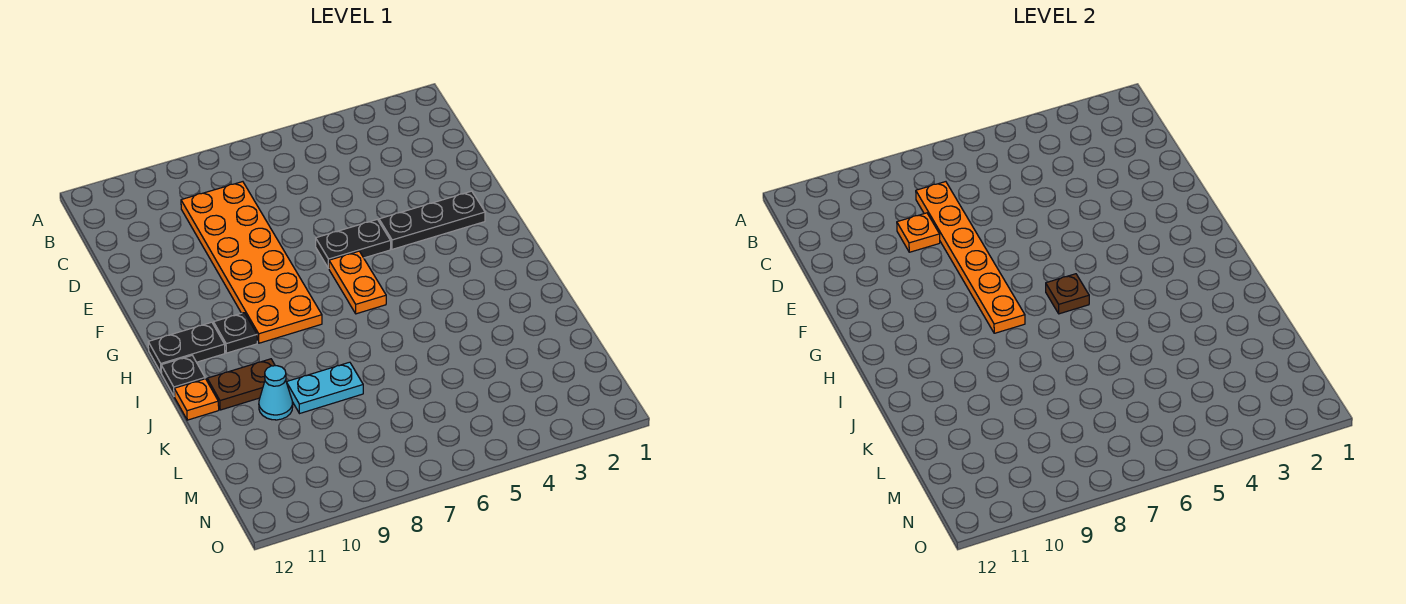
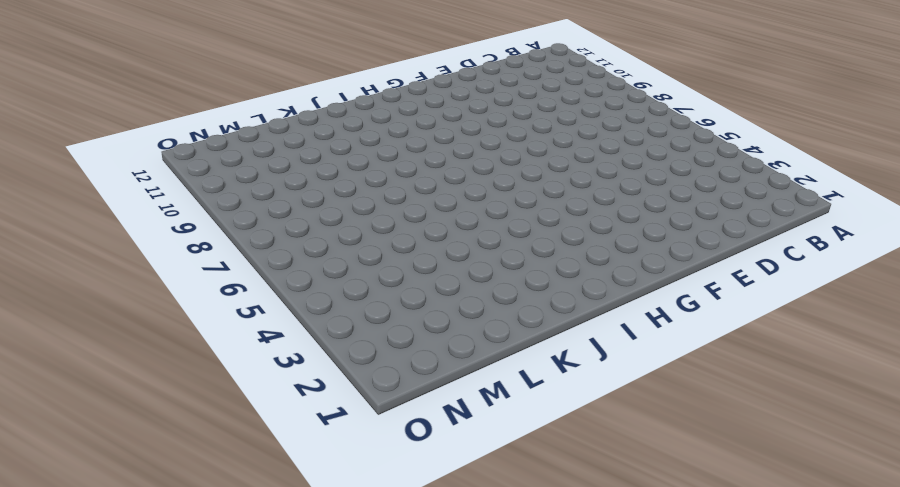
none -> orange 2x6 plate [181,182,322,343]
none -> black 1x3 plate [379,191,485,249]
none -> black 1x2 plate [316,219,391,268]

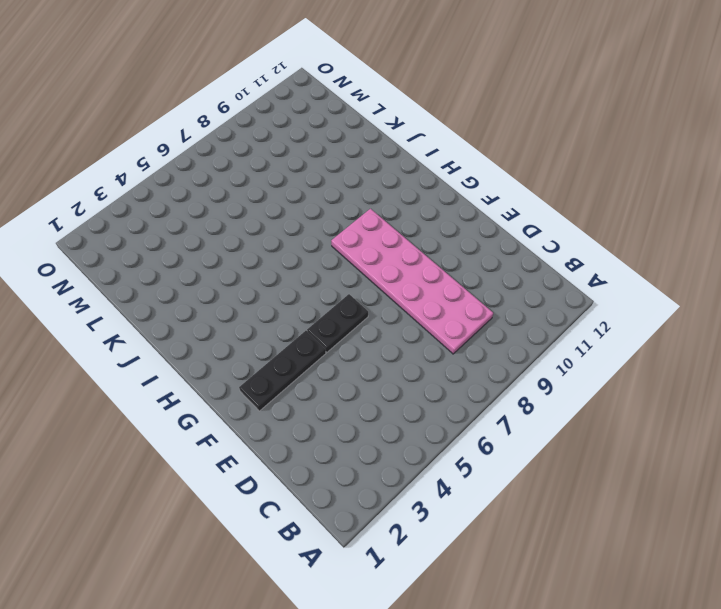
pink 2x6 plate [331,209,493,354] -> orange 2x6 plate [181,182,322,343]
none -> orange 1x2 plate [329,251,386,314]
none -> black 1x1 plate [214,313,257,353]
none -> black 1x2 plate [148,322,225,373]

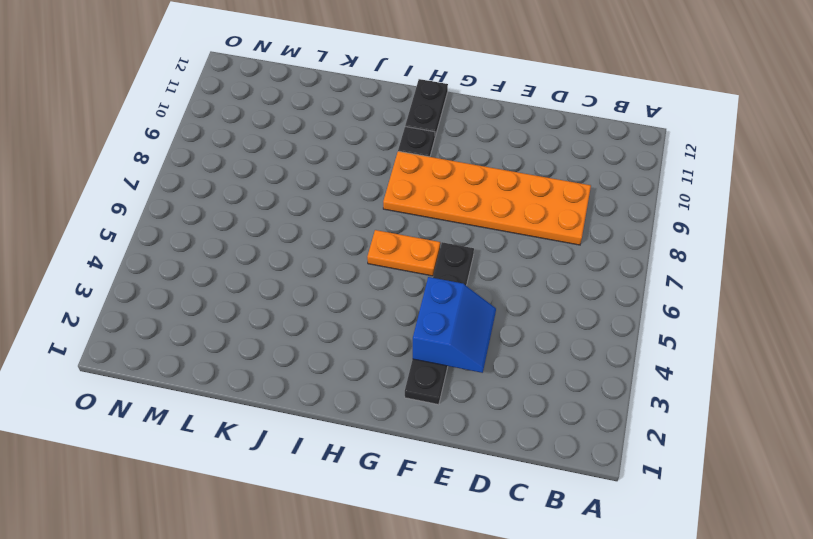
blue 2x2 slope [413,277,496,373] -> none
none -> black 1x1 plate [161,356,205,396]
none -> brown 1x2 plate [207,359,275,410]
none -> orange 1x1 plate [174,379,219,420]

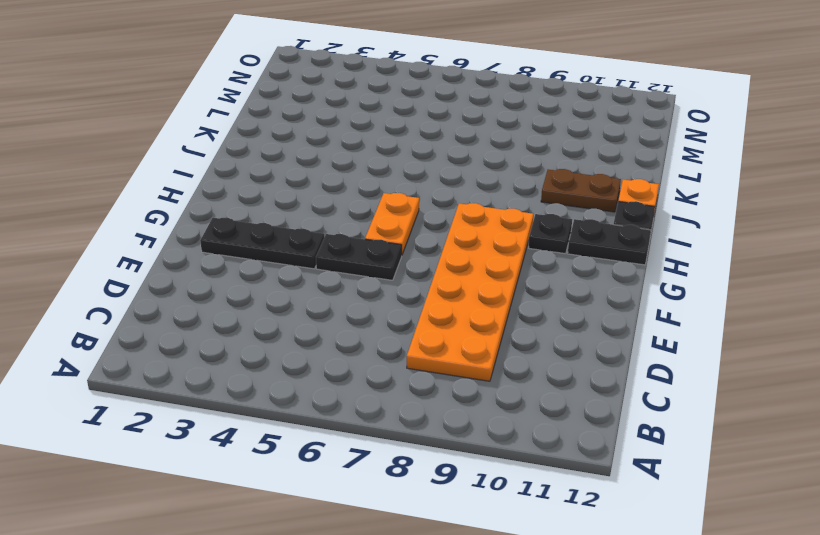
none -> cyan 1x2 plate [287,362,363,414]
none -> cyan 1x1 cone [259,366,293,420]
none -> orange 1x6 plate [916,182,1025,333]

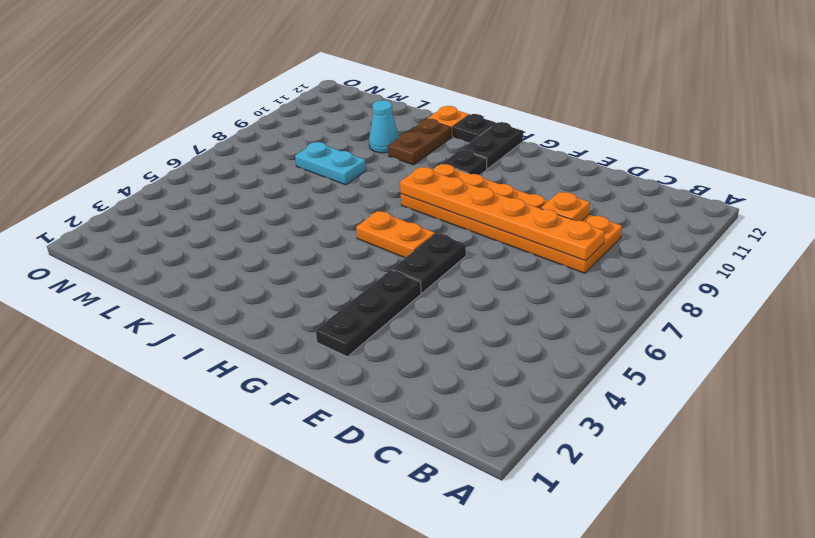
cyan 1x2 plate [295,142,366,185] -> cyan 1x2 plate turned to [287,362,363,414]
none -> brown 1x1 plate [1046,274,1089,314]

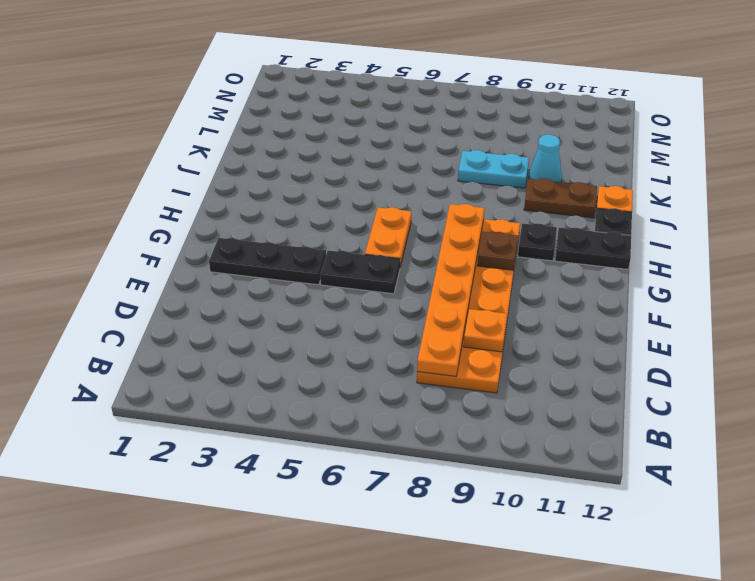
brown 1x1 plate [477,232,518,270] -> brown 1x1 plate moved to [1046,274,1089,314]

